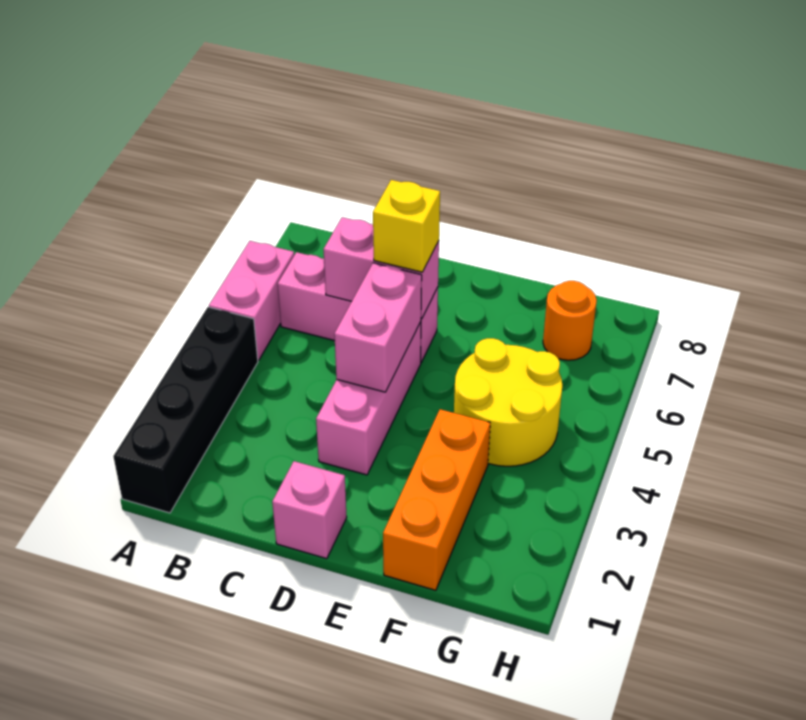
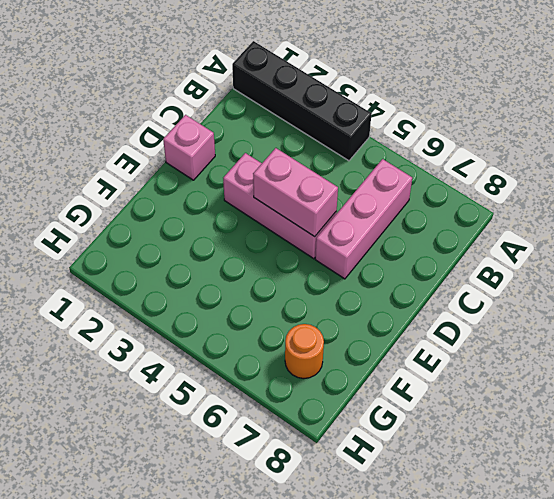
none -> pink 1x2 brick [209,241,294,360]
none -> orange 1x3 brick [383,409,490,590]

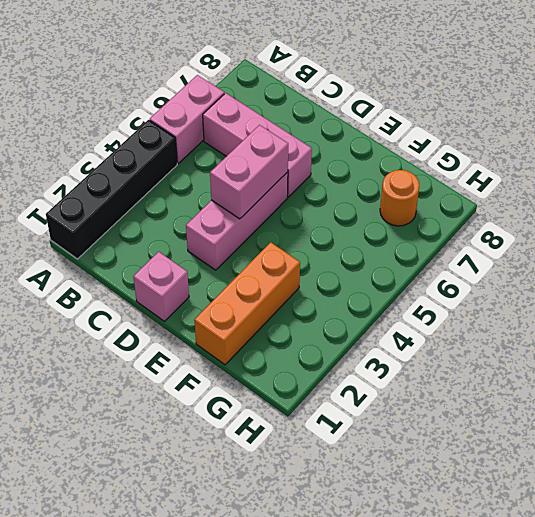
none -> yellow 2x2 round brick [454,338,562,466]
none -> pink 1x2 brick [323,217,439,319]

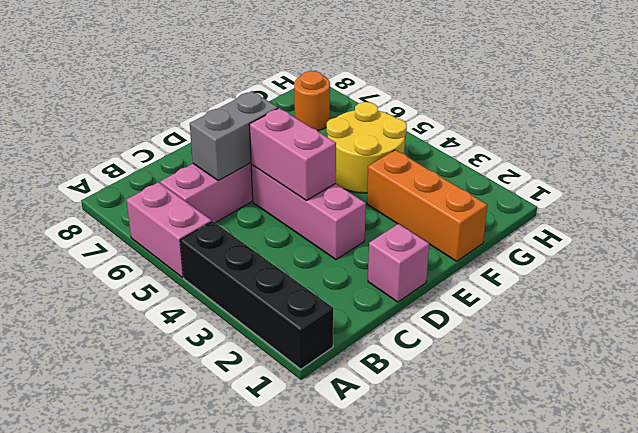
grey 1x2 brick [190,91,278,180] -> pink 1x2 brick [323,217,439,319]
none -> yellow 1x1 brick [373,180,440,272]

